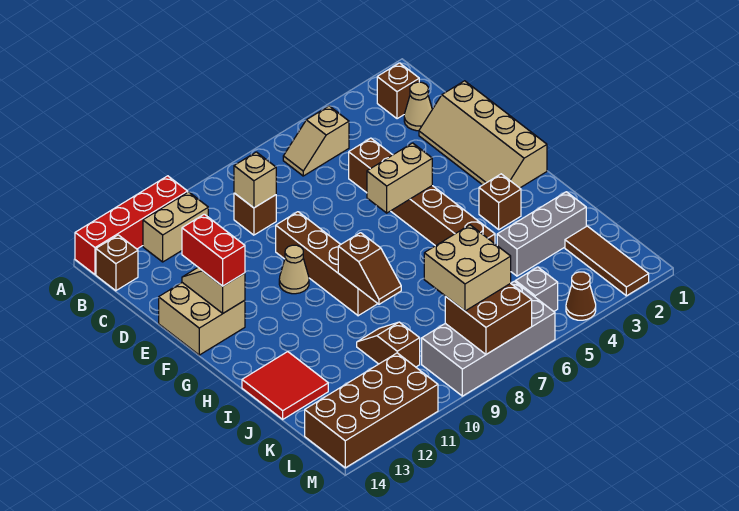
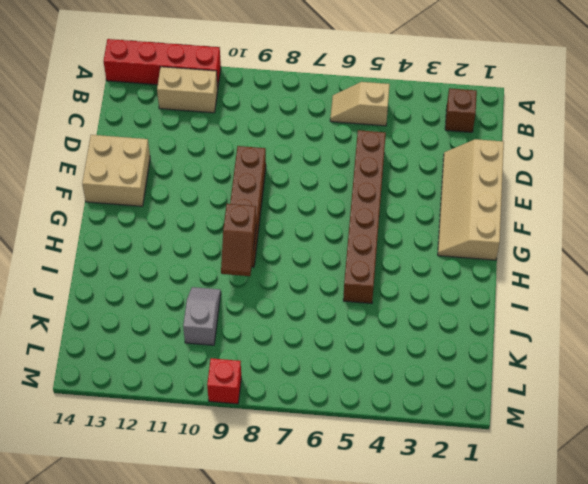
grey 1x2 slope [183,287,221,345] -> brown 1x2 slope [357,322,420,367]
red 1x1 brick [207,358,241,404] -> grey 2x4 brick [422,281,555,396]
none -> brown 1x1 brick [96,235,138,291]
none -> tan 1x1 cone [404,82,432,131]
none -> brown 1x1 brick [234,193,276,235]

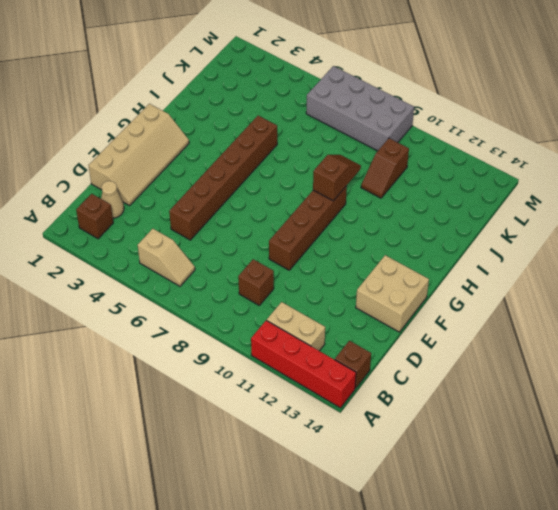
none -> tan 1x1 cone [279,245,309,294]
none -> brown 1x1 brick [479,174,521,229]
none -> red 2x2 tile [242,352,328,419]

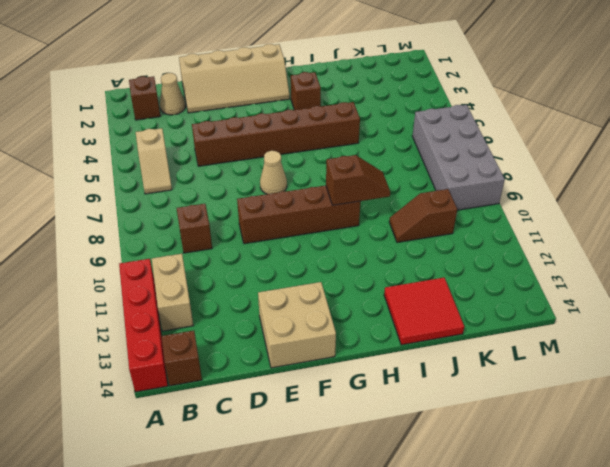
tan 1x1 cone [260,151,287,194] -> tan 1x1 cone moved to [279,245,309,294]
none -> grey 1x3 brick [497,192,586,276]
none -> brown 1x3 tile [565,226,649,296]
none -> grey 1x1 brick [515,267,558,311]

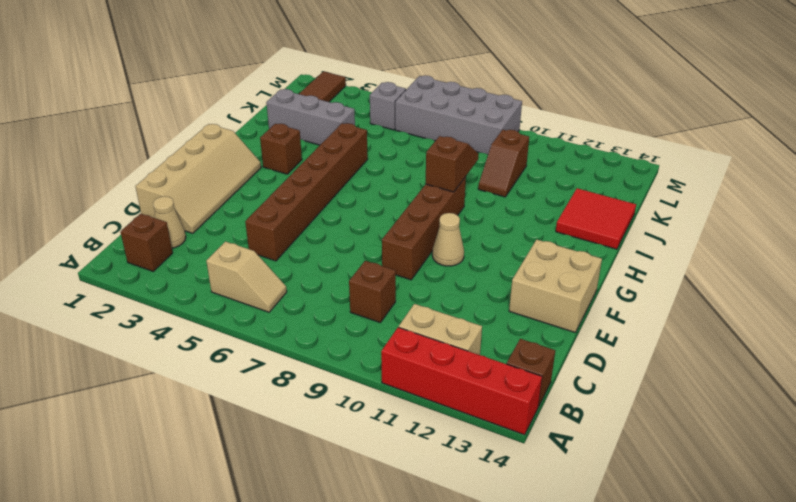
none -> brown 2x4 brick [305,353,438,468]
none -> brown 1x1 cone [566,272,596,320]
none -> tan 1x1 brick [234,152,276,208]

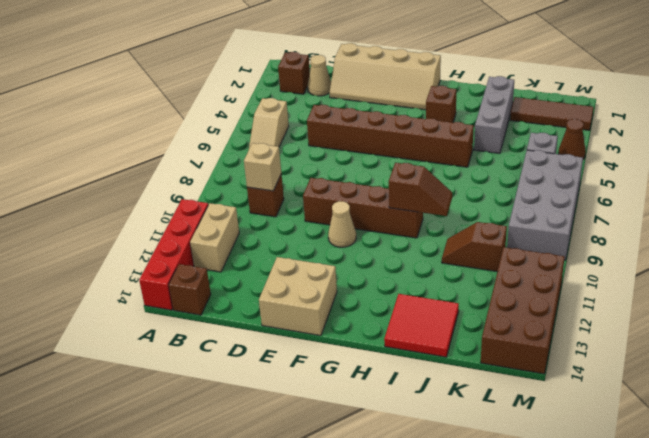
none -> tan 1x2 slope [182,268,245,313]
none -> tan 1x2 brick [367,143,432,213]
none -> brown 2x2 brick [445,283,532,354]

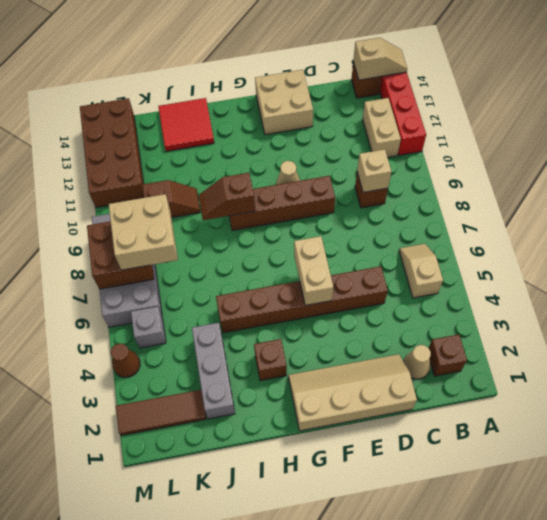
tan 1x2 slope [353,38,407,80] -> tan 1x2 slope moved to [182,268,245,313]
none -> red 1x2 brick [182,214,245,286]

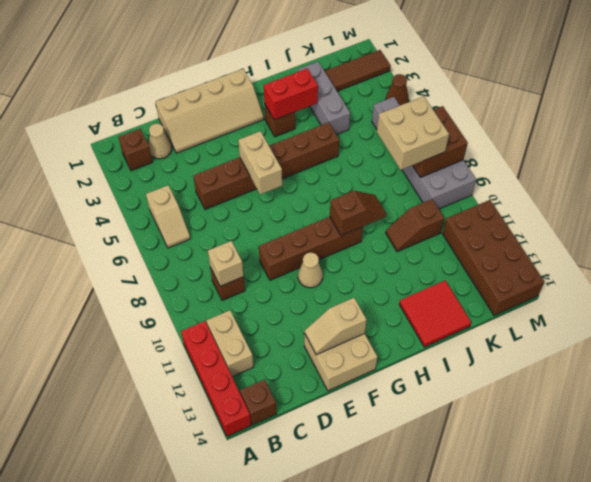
red 1x2 brick [264,68,318,120] -> red 1x2 brick moved to [182,214,245,286]

